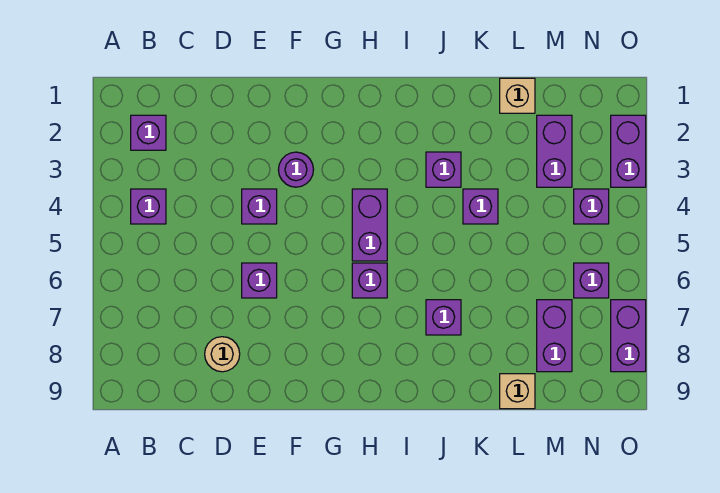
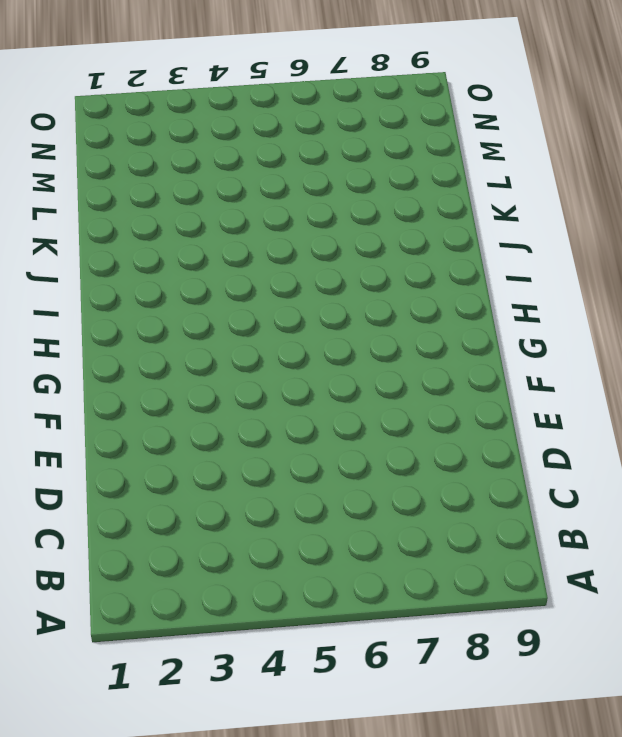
none -> purple 1x1 brick [131,115,166,150]
none -> purple 1x1 brick [131,189,166,224]
none -> tan 1x1 round brick [205,337,240,372]

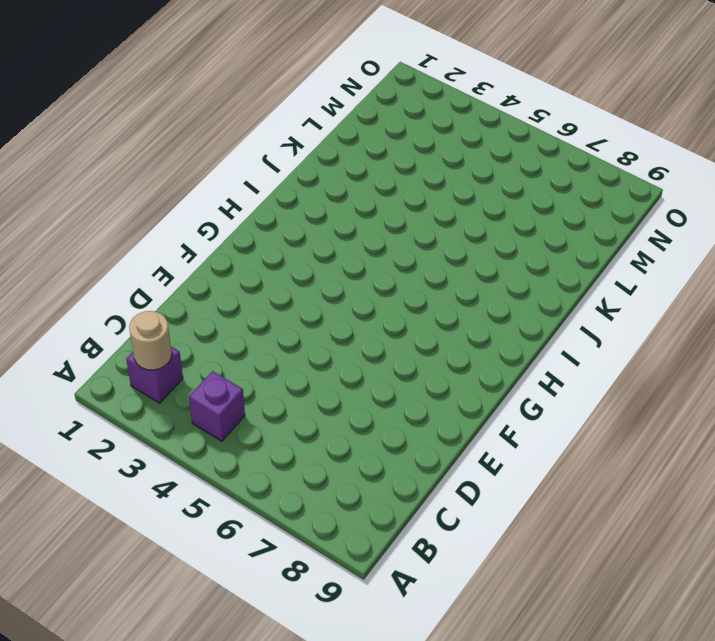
tan 1x1 round brick [129,311,172,370] -> tan 1x1 round brick moved to [205,337,240,372]
none -> purple 1x1 brick [242,189,277,224]
none -> purple 1x1 brick [242,263,277,298]
none -> purple 1x1 round brick [278,152,314,187]

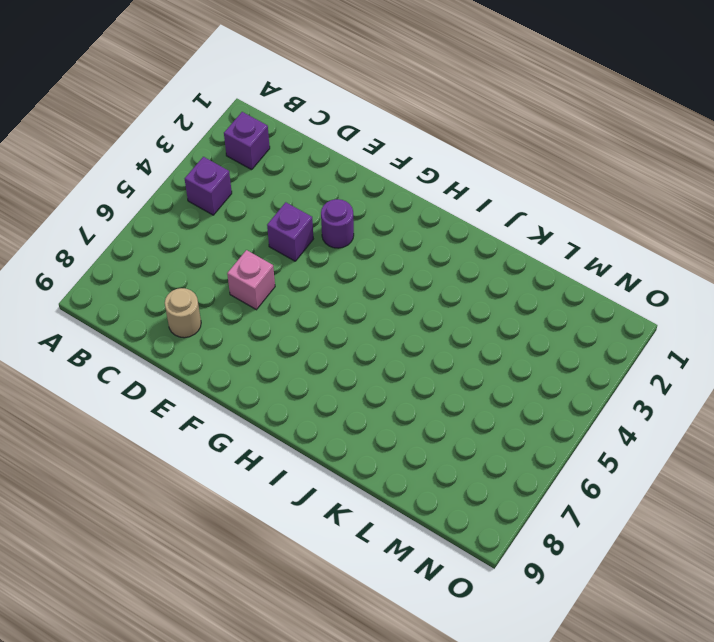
pink 1x1 brick [227,250,275,310] -> purple 1x1 brick [242,263,277,298]
none -> purple 1x2 brick [352,189,387,261]
none -> purple 1x1 brick [352,263,387,298]
none -> purple 1x1 brick [426,152,461,187]

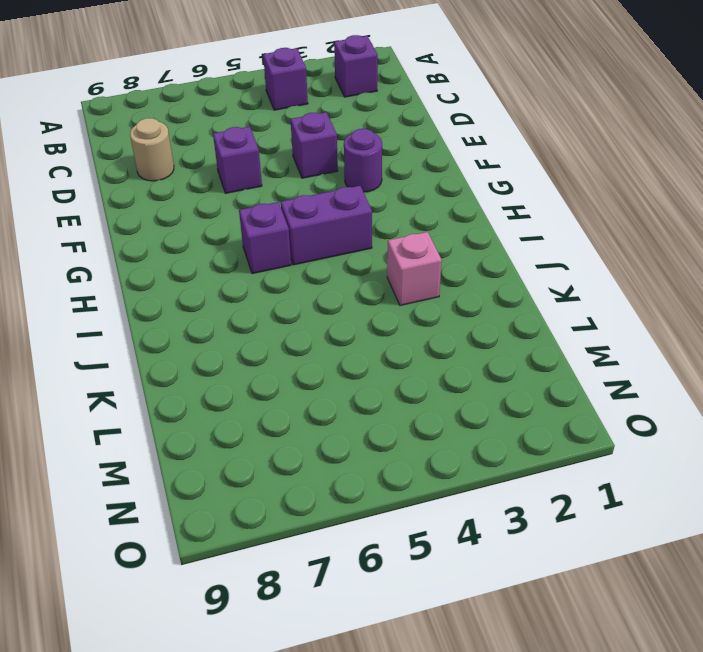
pink 1x1 brick [387,232,442,305] -> purple 1x1 brick [426,152,461,187]
none -> purple 1x1 brick [426,300,461,335]
none -> purple 1x1 brick [463,189,498,224]
none -> tan 1x1 brick [500,78,535,113]

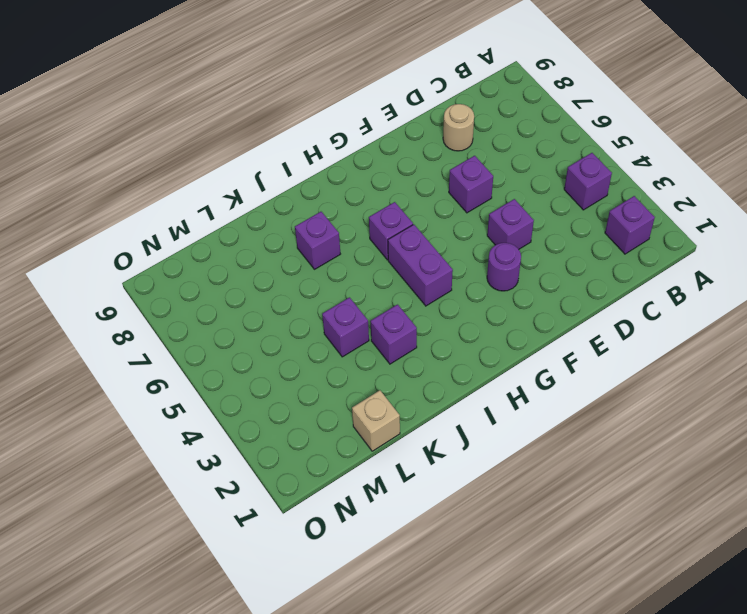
none -> tan 1x1 brick [500,374,535,409]
none -> purple 1x2 brick [537,115,572,187]
none -> purple 1x2 brick [537,300,572,372]

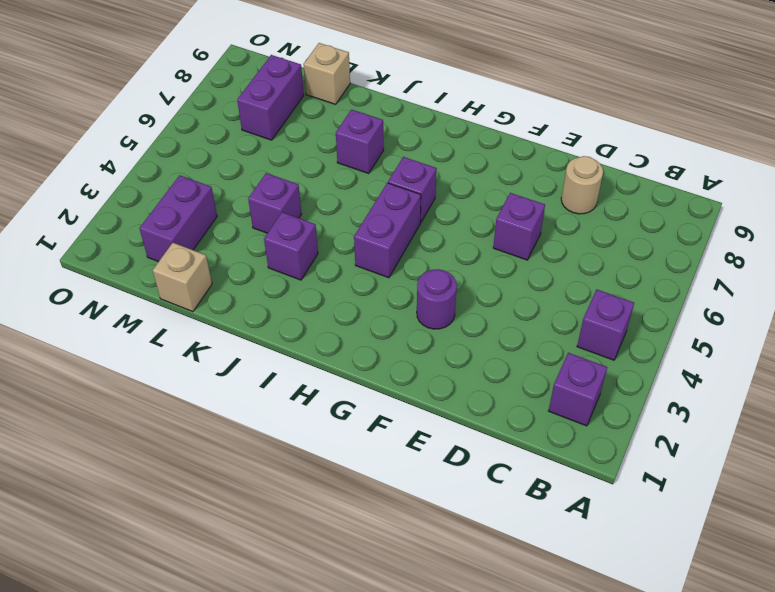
none -> purple 1x1 brick [242,189,277,224]
none -> purple 1x1 brick [574,189,609,224]
none -> purple 1x1 brick [574,263,609,298]

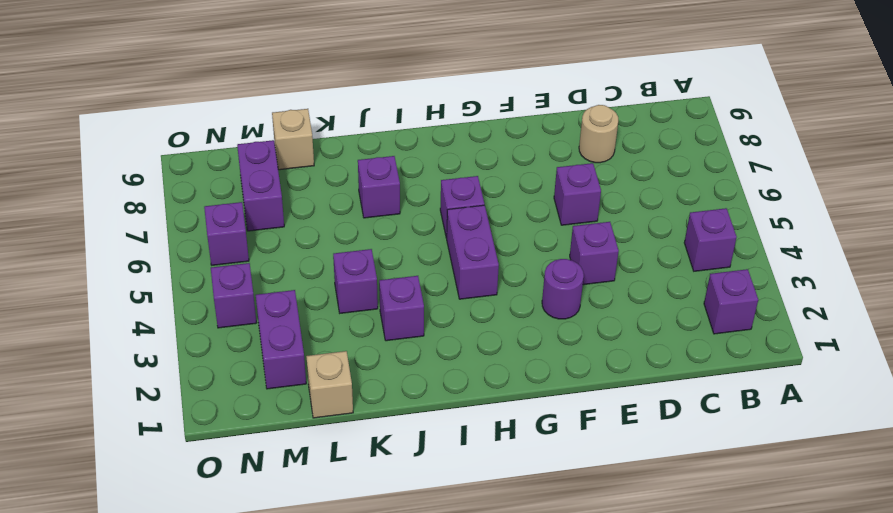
none -> purple 1x2 brick [611,115,646,187]
none -> purple 1x2 brick [611,300,646,372]

